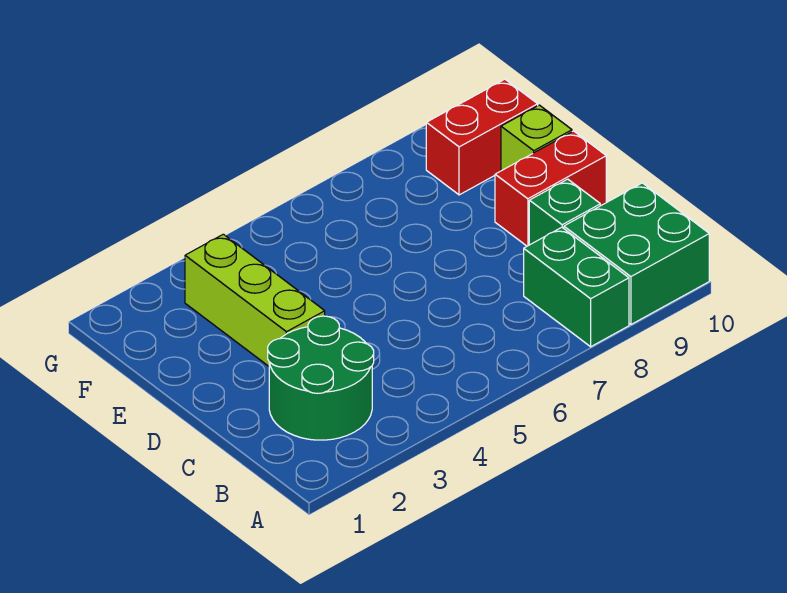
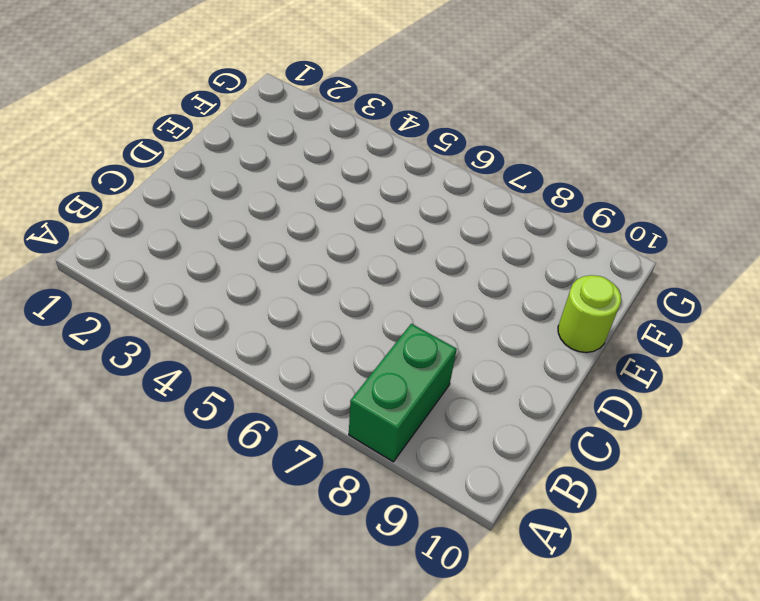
lime 1x1 round brick [558,275,621,353] -> lime 1x1 brick [501,105,572,171]
none -> green 2x2 brick [564,183,709,324]
none -> green 2x2 round brick [268,316,374,440]

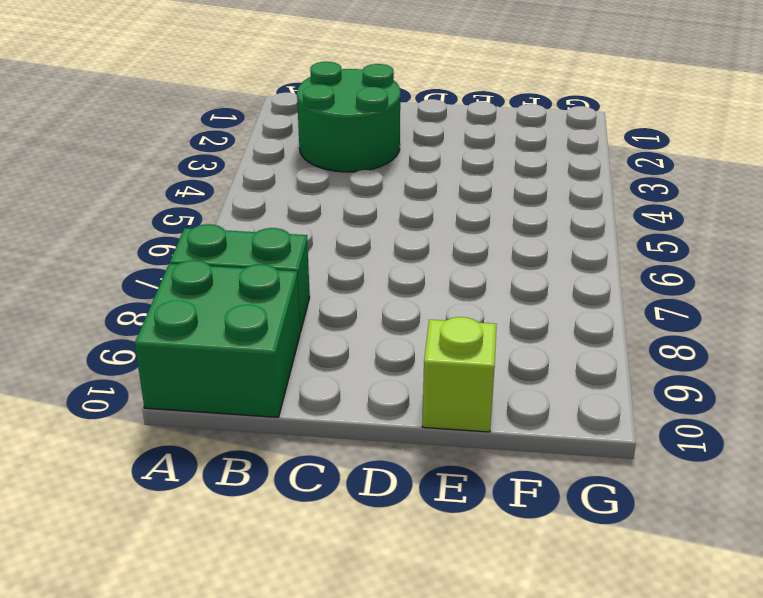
none -> green 1x1 brick [529,179,600,245]
none -> lime 1x3 brick [185,234,325,366]

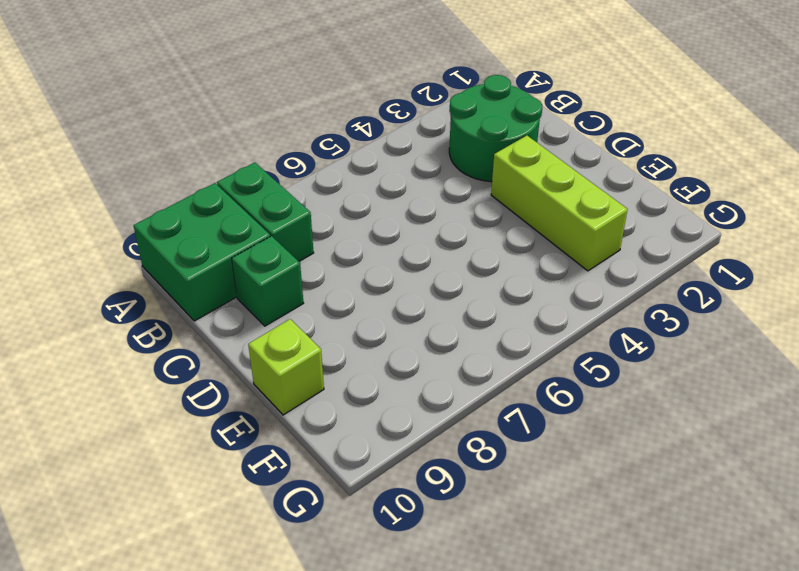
none -> red 1x2 brick [495,131,606,246]
none -> red 1x2 brick [426,79,538,195]

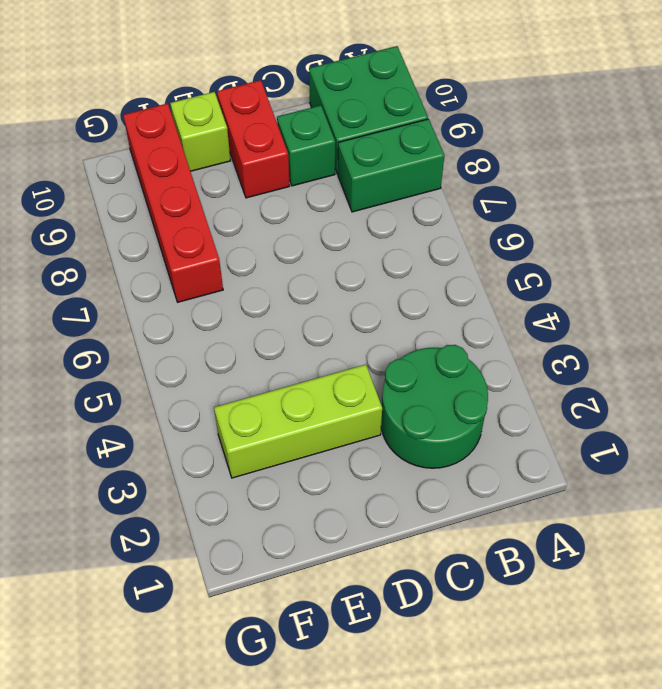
red 1x4 brick [123,103,223,302] -> red 1x2 brick [426,79,538,195]

